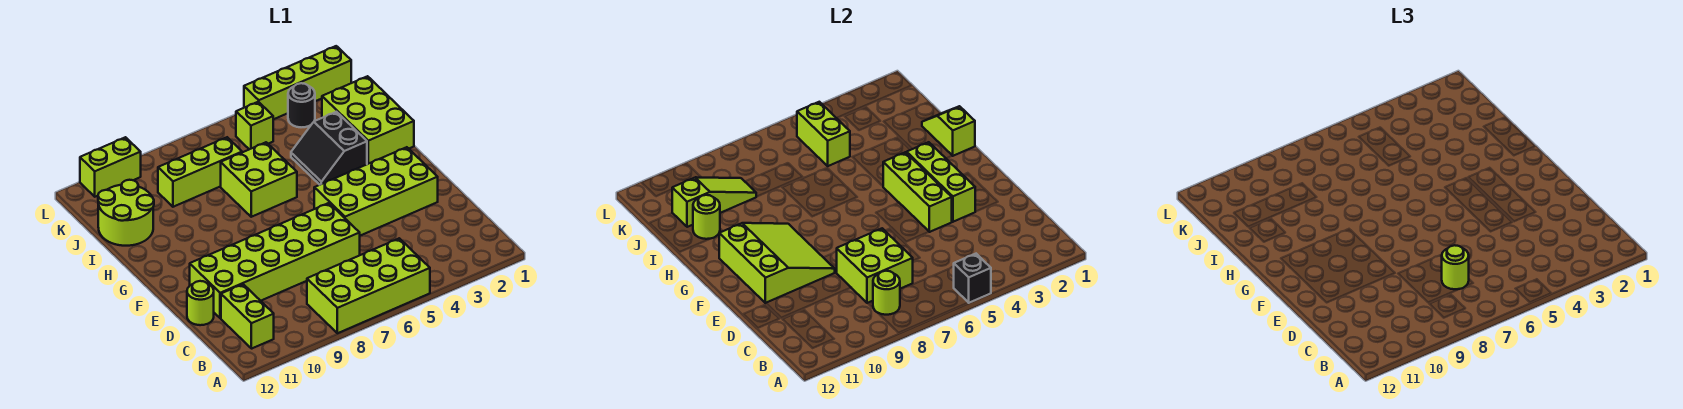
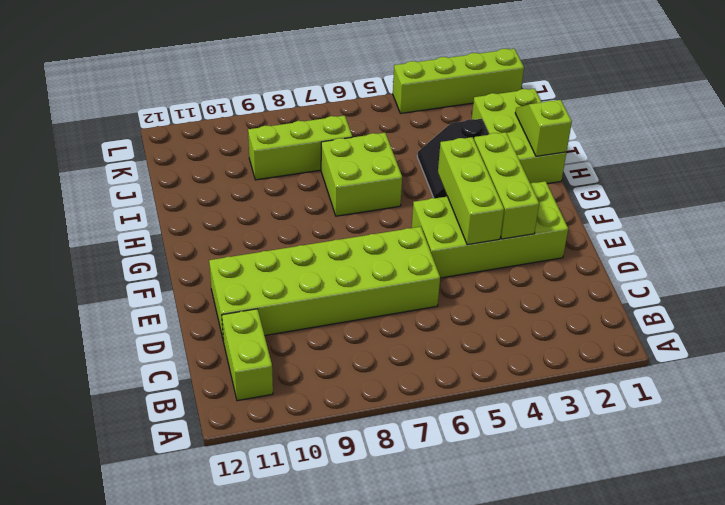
none -> lime 2x4 brick [307,238,430,333]
none -> lime 1x1 round brick [187,281,214,325]
none -> lime 2x2 round brick [98,180,154,246]

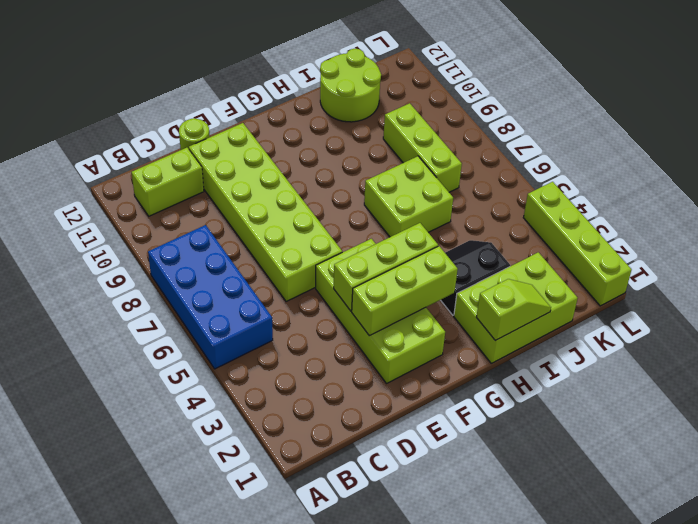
blue 2x4 brick [148,225,273,369] -> lime 2x4 brick [307,238,430,333]
none -> black 1x1 round brick [288,83,315,127]
none -> lime 1x1 brick [236,102,273,149]
none -> lime 1x2 brick [80,137,141,197]

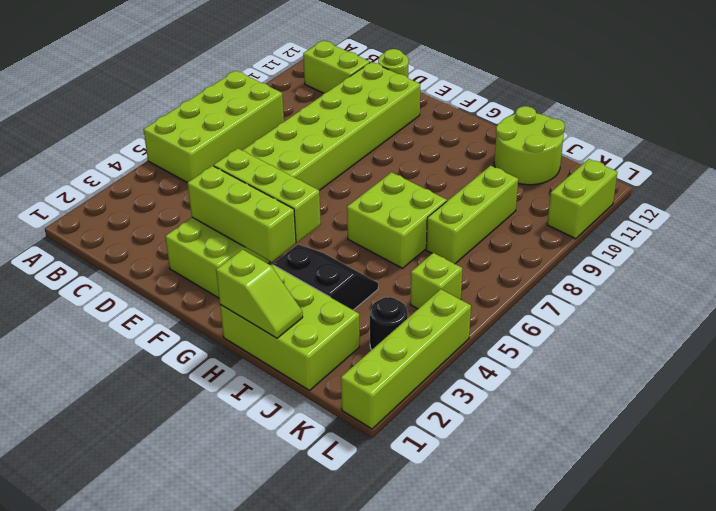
none -> black 1x1 brick [954,254,991,303]
none -> lime 1x1 round brick [873,271,900,315]
none -> lime 2x2 brick [837,228,913,303]

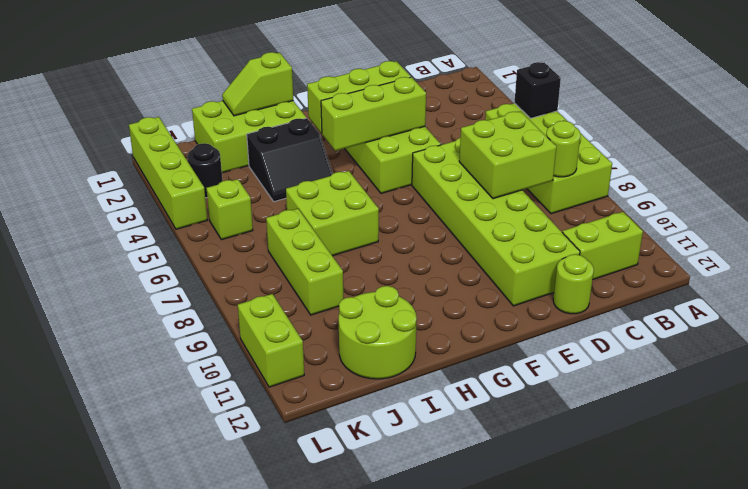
none -> lime 3x3 slope [719,223,835,303]
none -> lime 1x1 round brick [693,195,720,239]
none -> lime 1x2 brick [797,102,850,166]

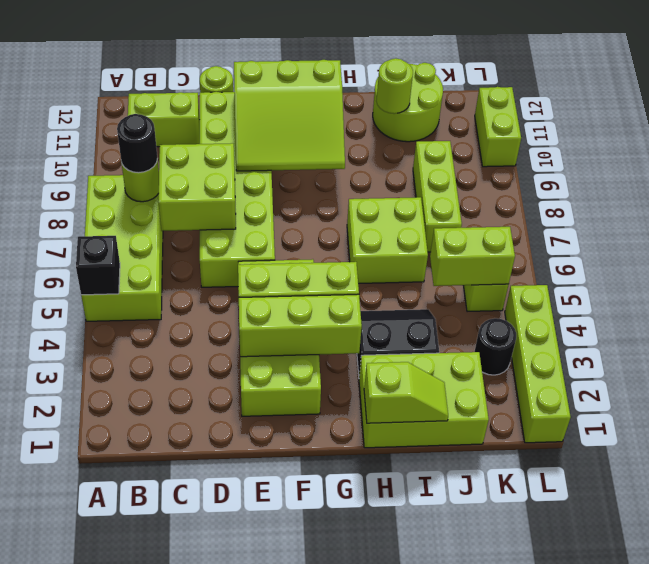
black 1x1 round brick [117,114,158,173] -> none
none -> lime 1x3 slope [672,177,756,227]
none -> lime 1x1 round brick [1442,245,1469,289]

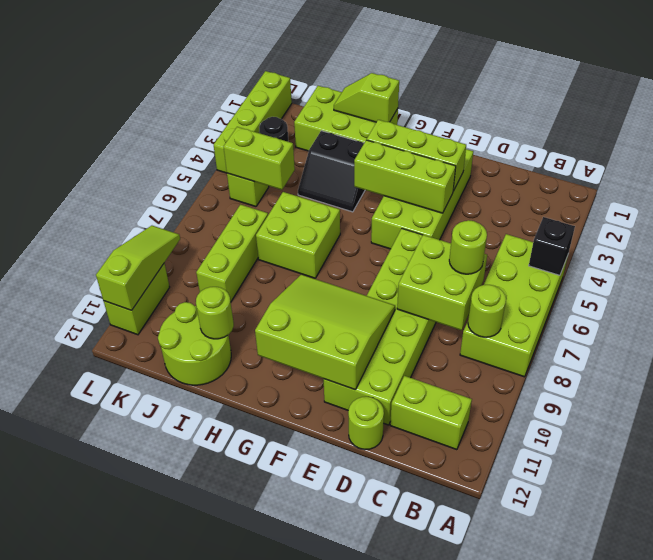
lime 1x3 slope [96,226,180,310] -> lime 1x3 slope moved to [672,177,756,227]

